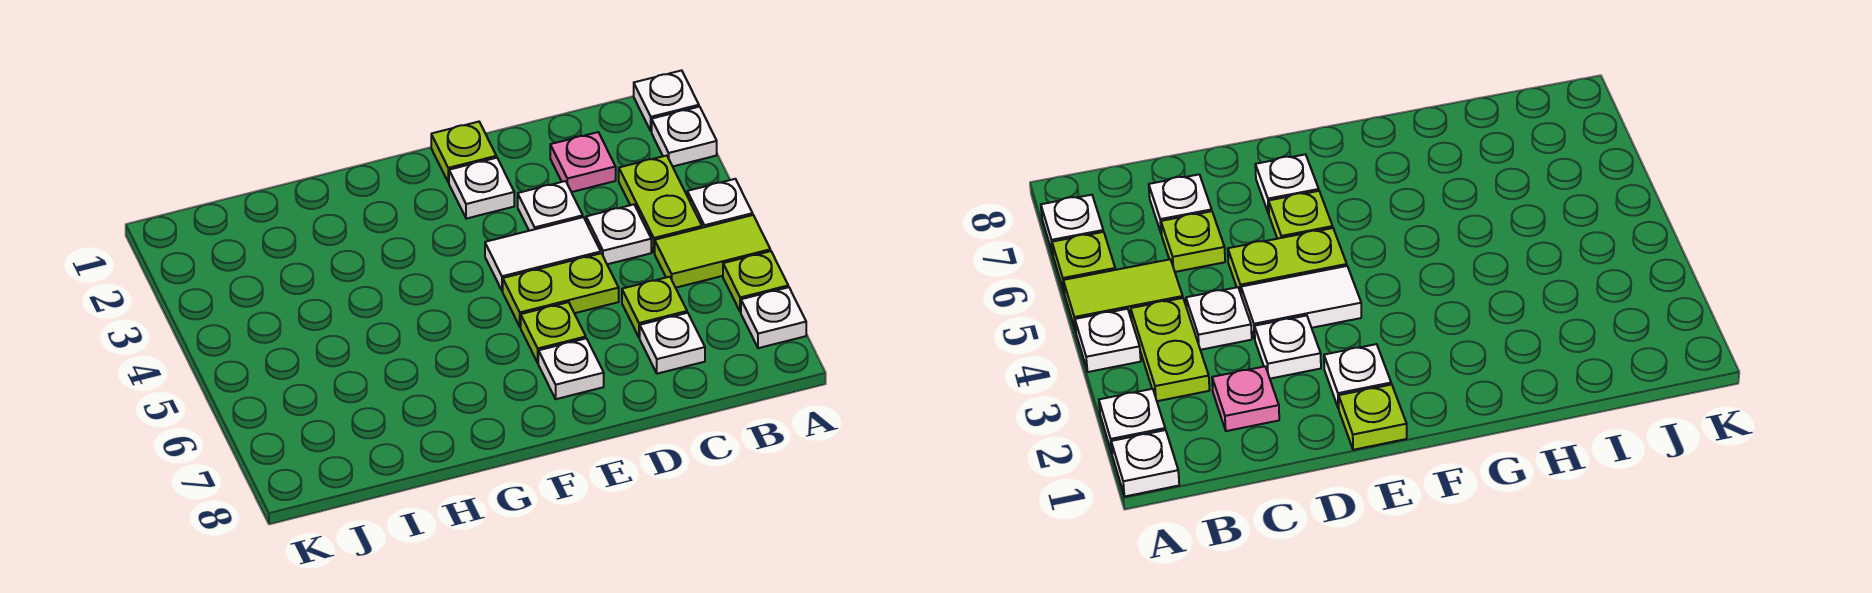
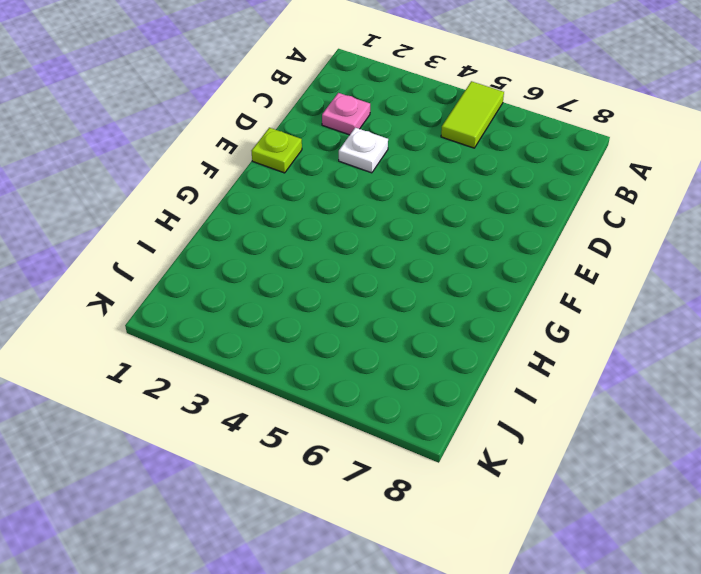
none -> white 1x1 plate [634,70,699,131]
none -> white 1x1 plate [652,107,717,166]
none -> white 1x1 plate [687,179,753,228]

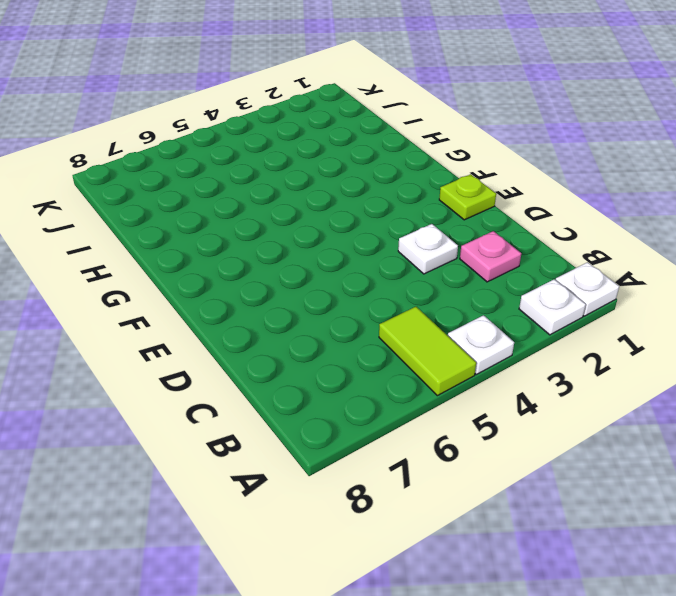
none -> lime 1x1 plate [723,251,788,312]
none -> white 1x1 plate [741,287,806,348]
none -> lime 1x2 plate [619,156,702,252]

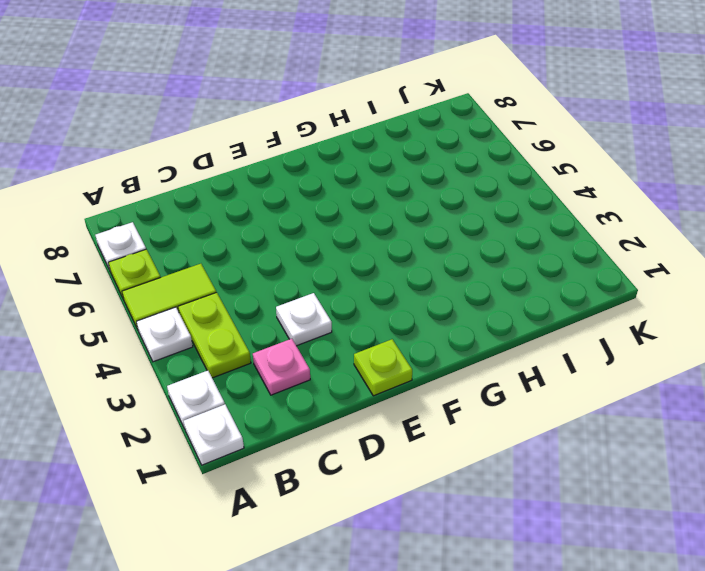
none -> white 1x1 plate [586,204,651,264]
none -> lime 1x1 plate [622,277,687,338]
none -> white 1x1 plate [640,313,705,374]

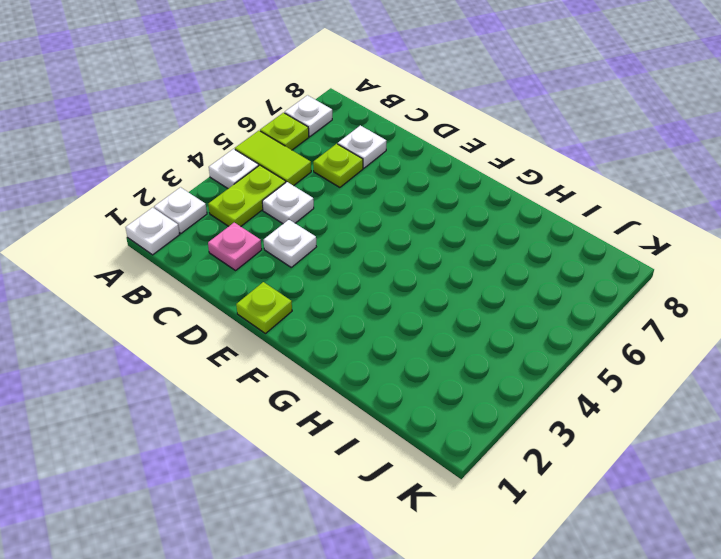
none -> white 1x2 tile [485,217,601,291]
none -> lime 1x2 plate [503,253,619,327]
none -> white 1x1 plate [449,158,514,219]

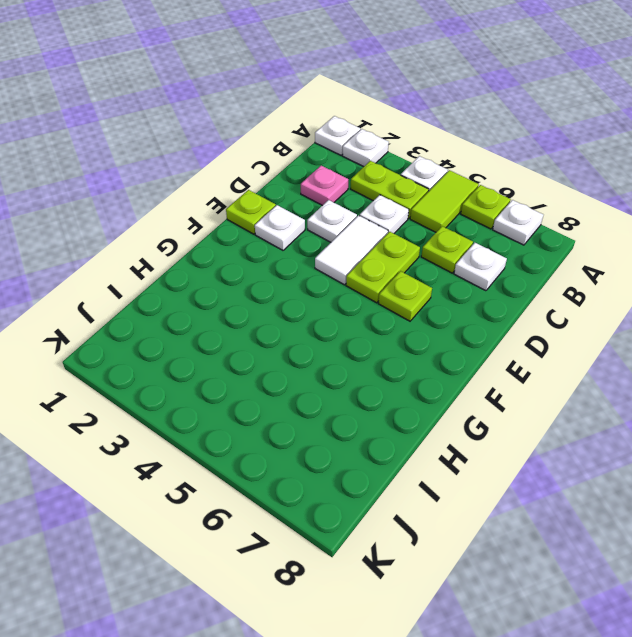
none -> white 1x1 plate [538,338,604,399]

